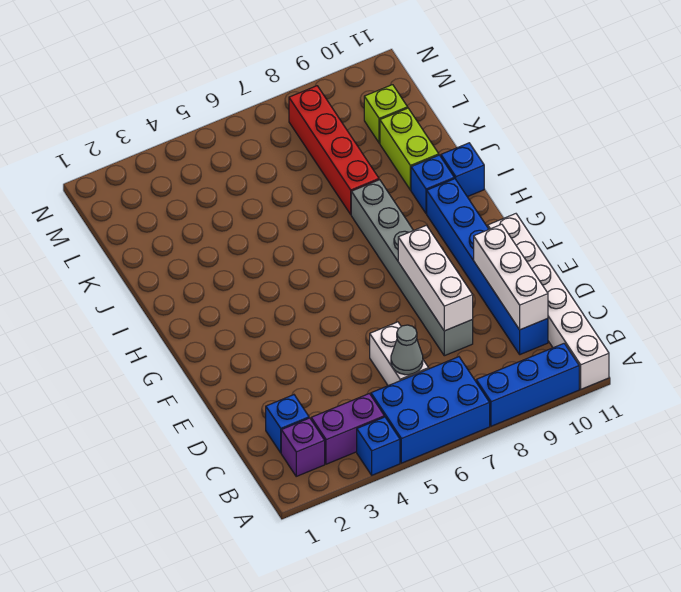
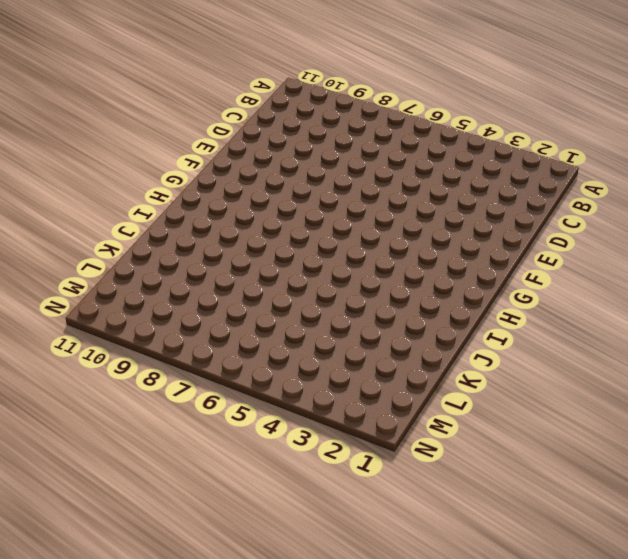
none -> blue 1x1 brick [357,417,400,475]
none -> blue 2x3 brick [371,357,490,463]
none -> blue 1x3 brick [476,344,579,426]

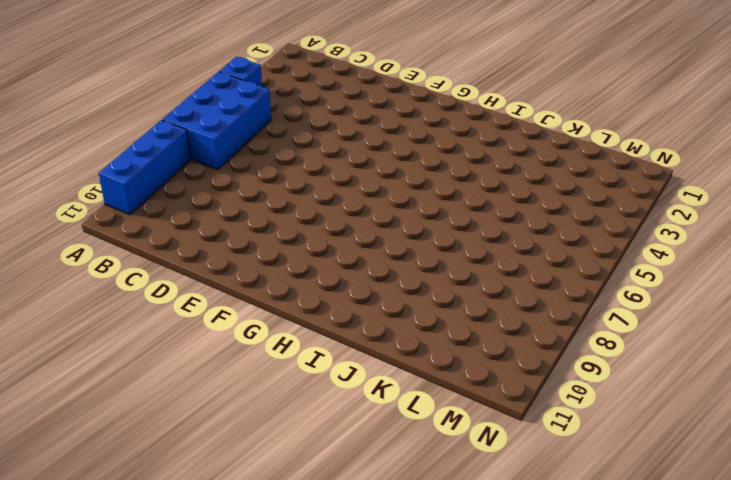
none -> white 1x6 brick [488,214,609,389]
none -> purple 1x1 brick [281,418,325,476]
none -> purple 1x2 brick [311,394,384,464]

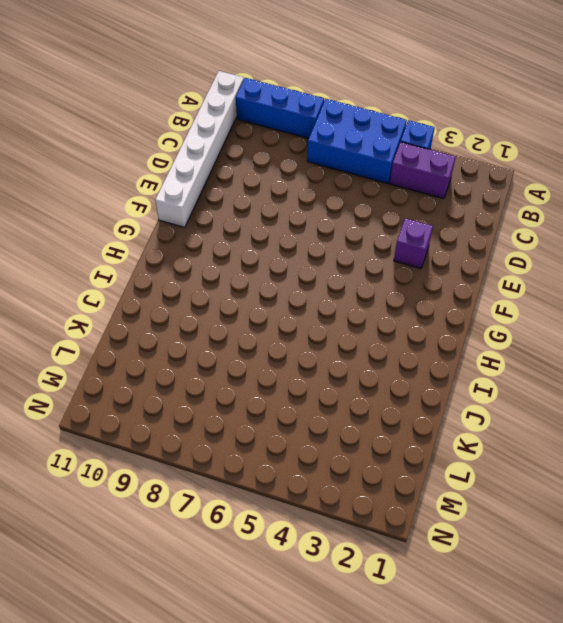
purple 1x1 brick [394,218,433,269] -> purple 1x1 brick moved to [281,418,325,476]
none -> blue 1x1 brick [266,395,309,453]
none -> white 1x2 brick [370,322,429,386]
none -> blue 1x6 brick [427,179,548,355]

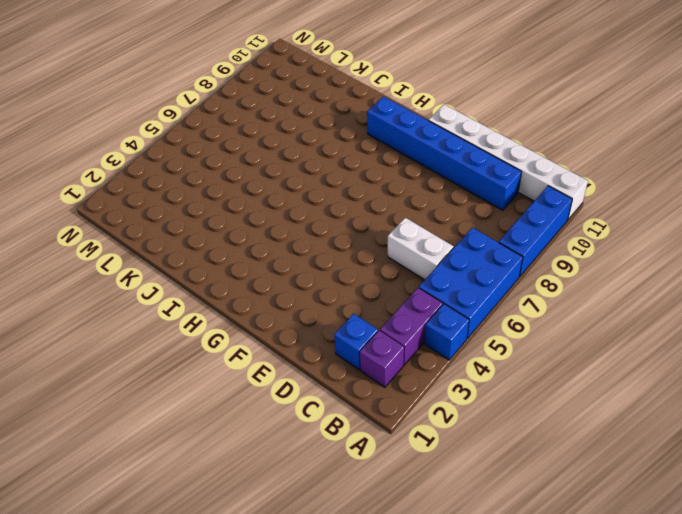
none -> grey 1x6 brick [351,180,473,356]
none -> blue 1x1 brick [411,155,454,214]
none -> blue 1x1 brick [441,143,484,197]

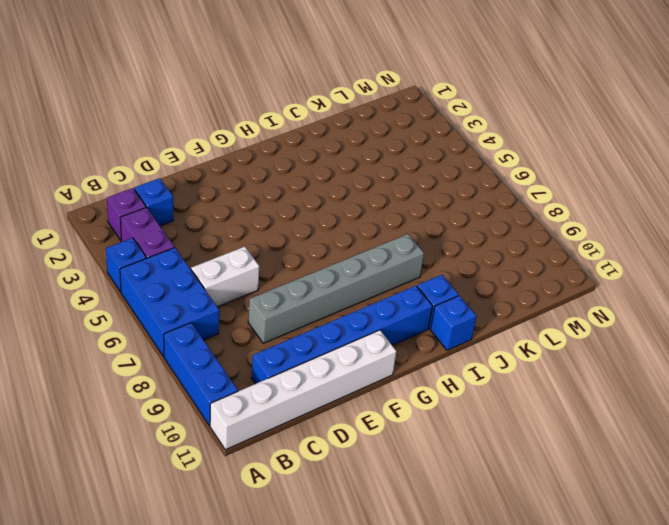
none -> red 1x4 brick [289,86,379,214]
none -> lime 1x2 brick [380,108,439,190]
none -> lime 1x1 brick [364,85,408,143]

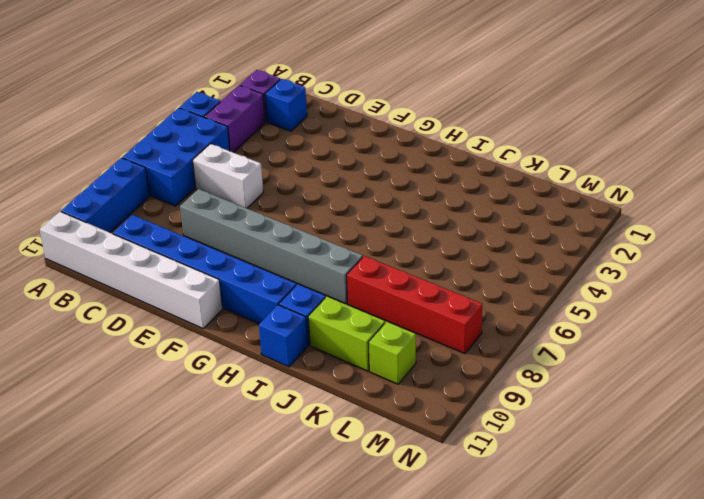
none -> grey 1x1 cone [391,325,423,375]
none -> white 1x3 brick [474,224,548,330]
none -> white 1x3 brick [398,225,473,331]

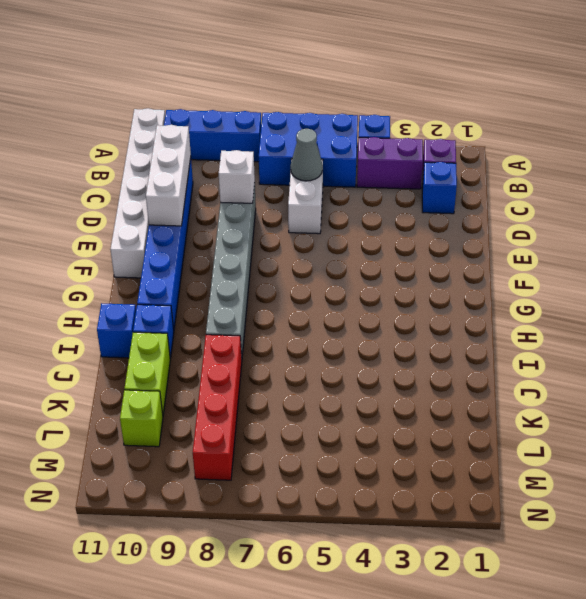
white 1x1 brick [219,150,255,203] -> white 1x3 brick [398,225,473,331]

